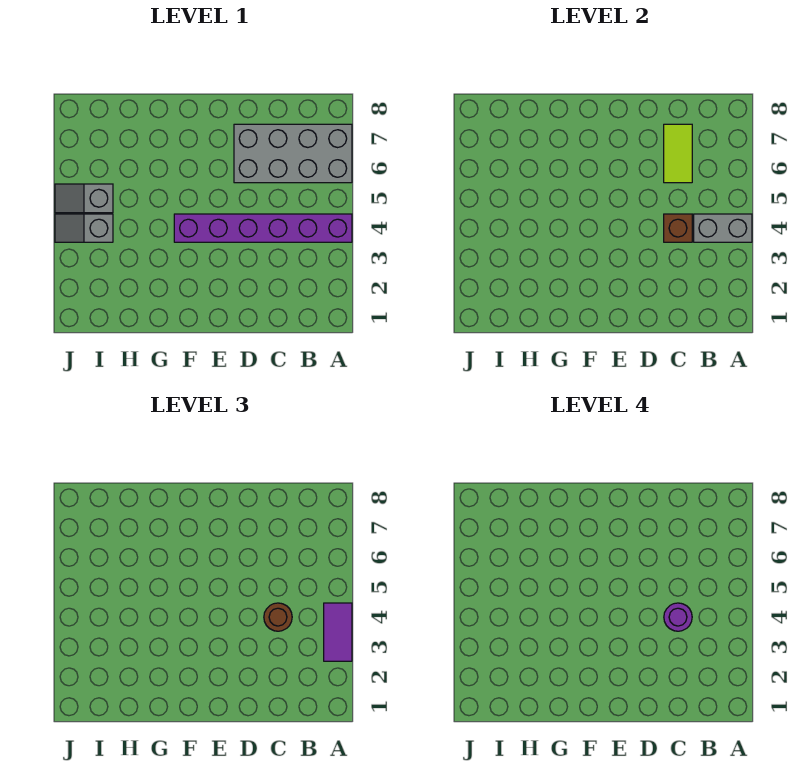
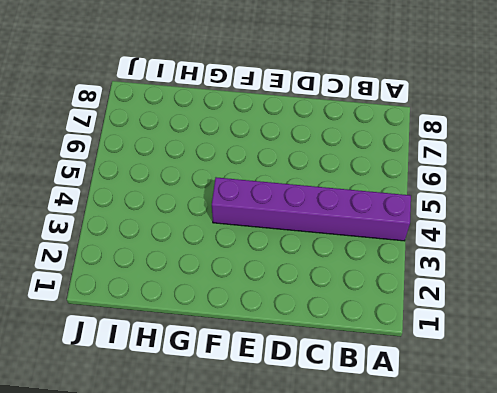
none -> grey 2x4 brick [234,124,352,183]
none -> grey 1x2 slope [55,214,113,242]

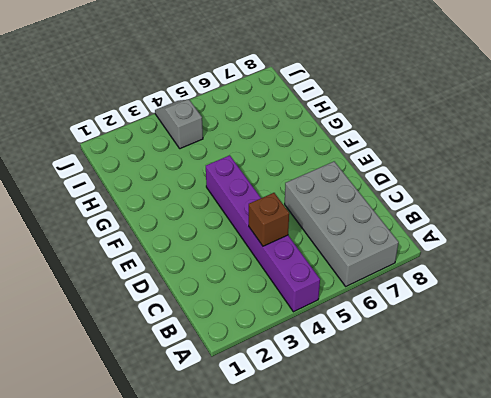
none -> grey 1x2 slope [55,184,113,213]
none -> grey 1x2 brick [694,214,752,242]

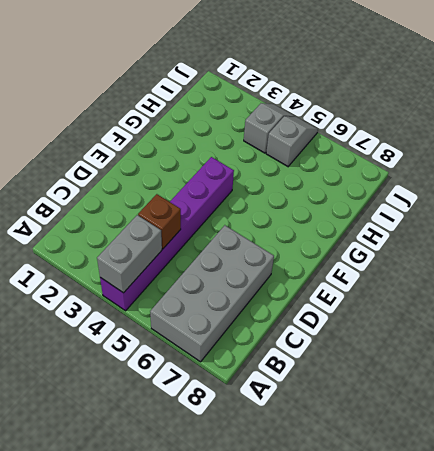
none -> lime 1x2 tile [664,124,692,183]
none -> purple 1x2 tile [324,603,352,661]

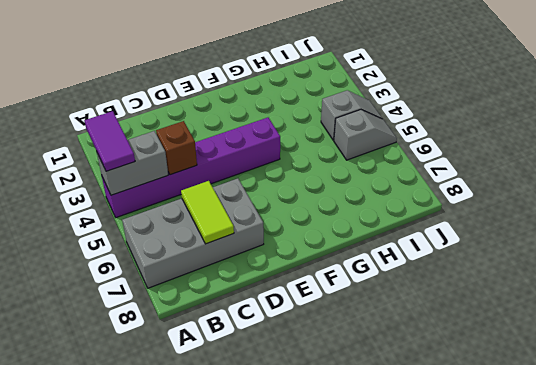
none -> brown 1x1 round brick [264,603,292,631]
none -> purple 1x1 round brick [664,603,692,631]

